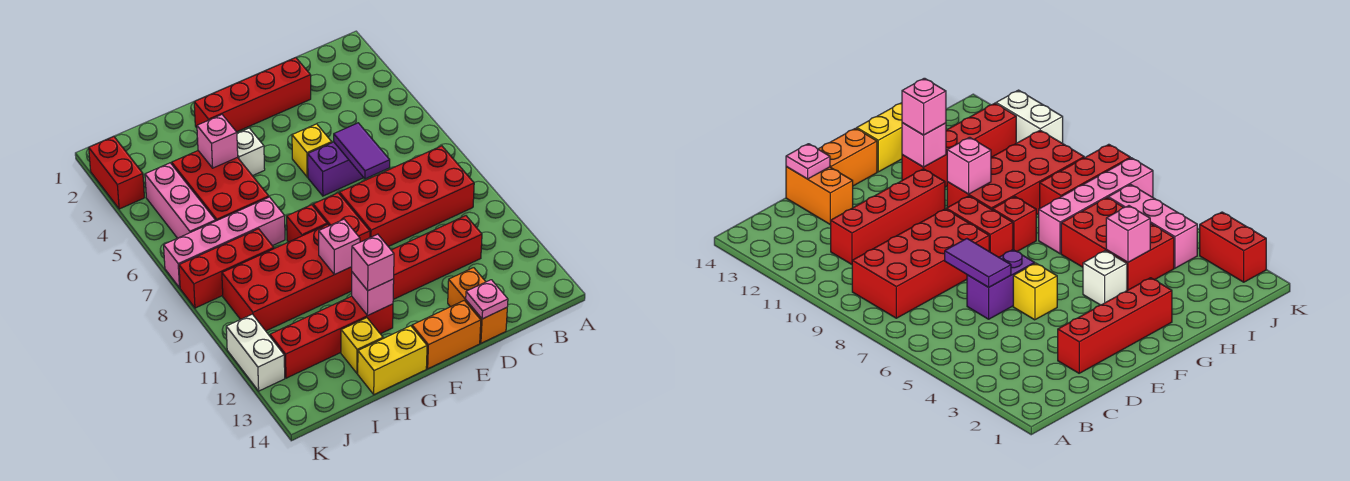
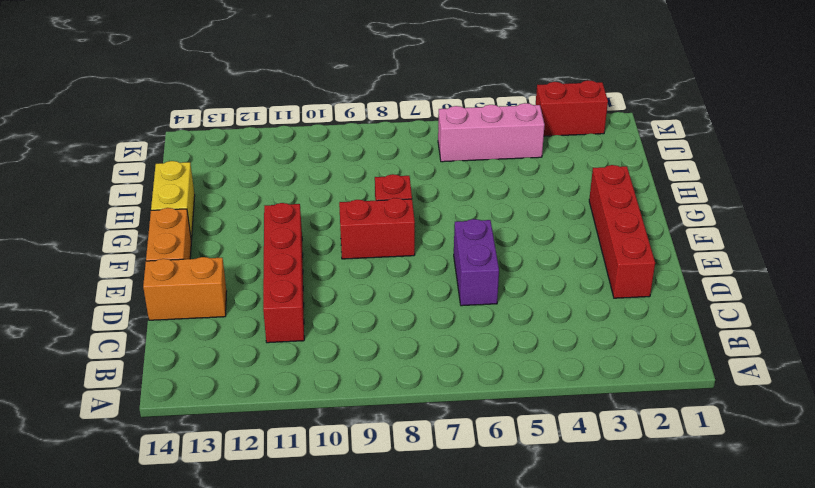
none -> red 2x4 brick [339,146,474,247]
none -> yellow 1x1 brick [292,124,332,177]
none -> white 1x1 brick [237,128,265,176]

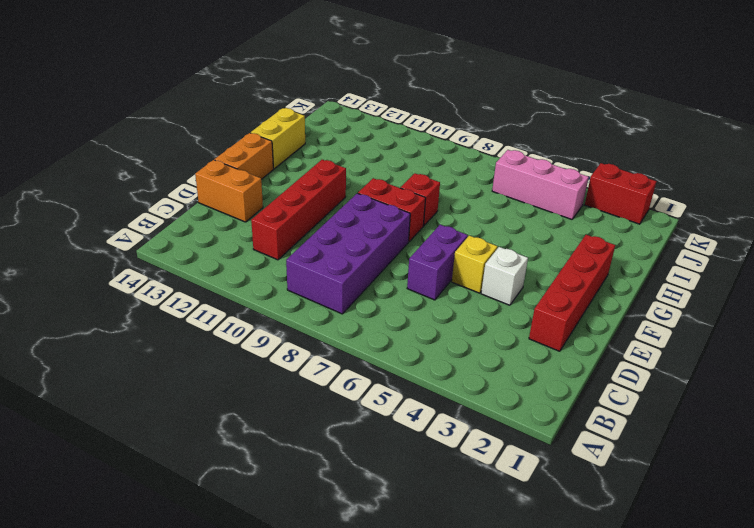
purple 2x4 brick [286,193,410,314] -> red 2x4 brick [339,146,474,247]
white 1x1 brick [481,247,528,305] -> white 1x1 brick moved to [237,128,265,176]
none -> red 2x4 brick [222,224,352,331]
none -> red 1x4 brick [270,296,393,378]
none -> red 2x3 brick [172,151,269,221]

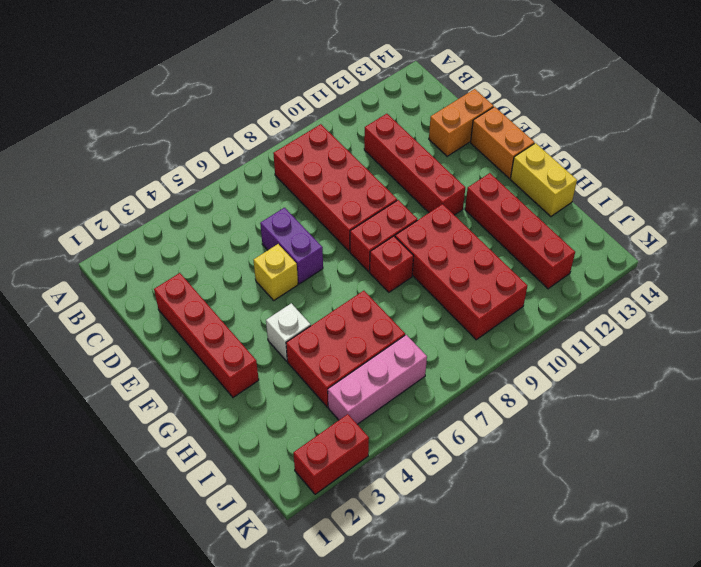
none -> pink 1x4 brick [164,197,285,288]
none -> yellow 1x1 brick [341,318,383,373]
none -> red 1x3 brick [179,229,274,308]

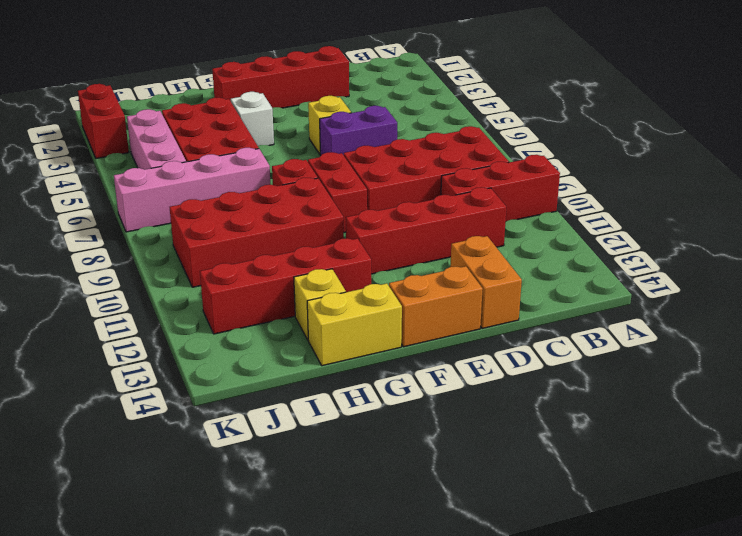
red 1x3 brick [441,155,560,221] -> red 1x3 brick moved to [179,229,274,308]
none -> white 1x2 brick [226,314,285,391]
none -> purple 1x2 tile [334,123,390,179]
none -> pink 1x1 plate [466,280,508,319]

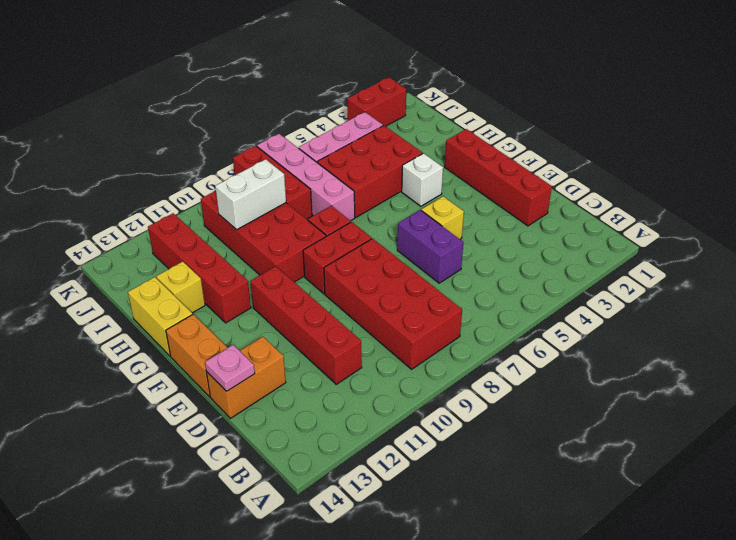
white 1x2 brick [215,159,286,230] -> white 1x2 brick moved to [226,314,285,391]
none -> purple 1x2 tile [334,123,390,179]
none -> pink 1x1 brick [319,219,360,275]
none -> pink 1x1 brick [352,272,394,315]

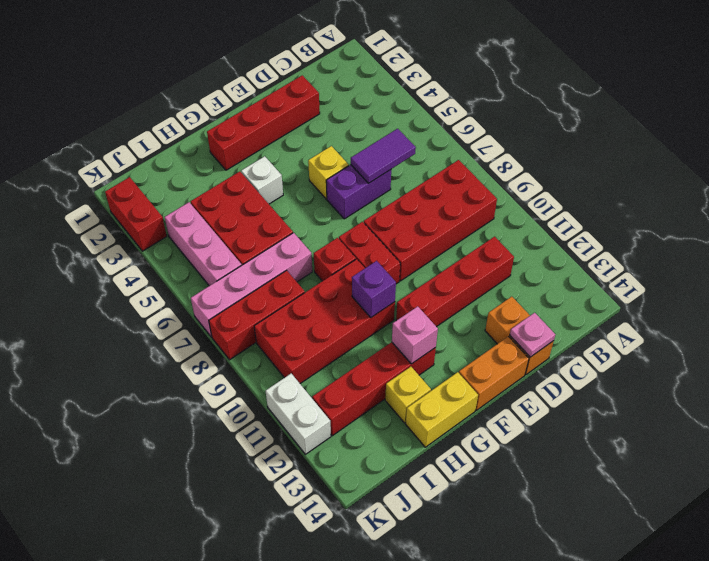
purple 1x2 tile [351,129,416,183] -> purple 1x2 tile turned to [334,123,390,179]
purple 1x1 brick [352,261,396,317] -> pink 1x1 brick [319,219,360,275]
none -> pink 1x1 brick [197,115,238,168]
none -> pink 1x1 brick [352,234,394,291]

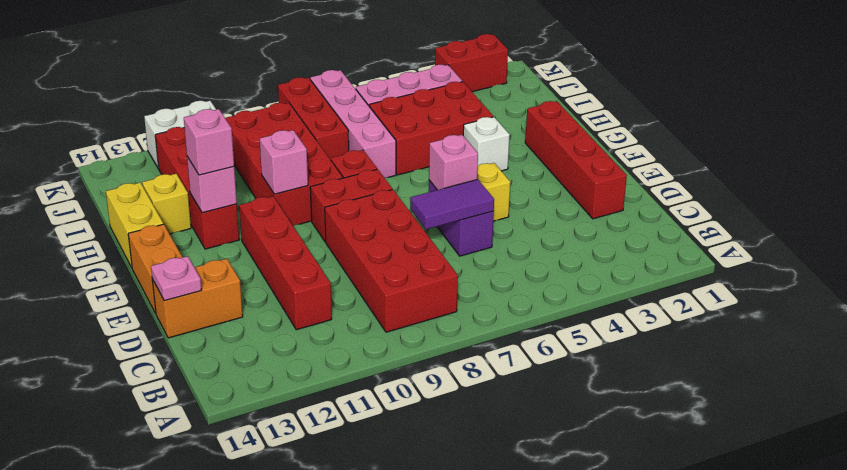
pink 1x1 brick [429,135,478,190] -> pink 1x1 brick moved to [197,115,238,168]

